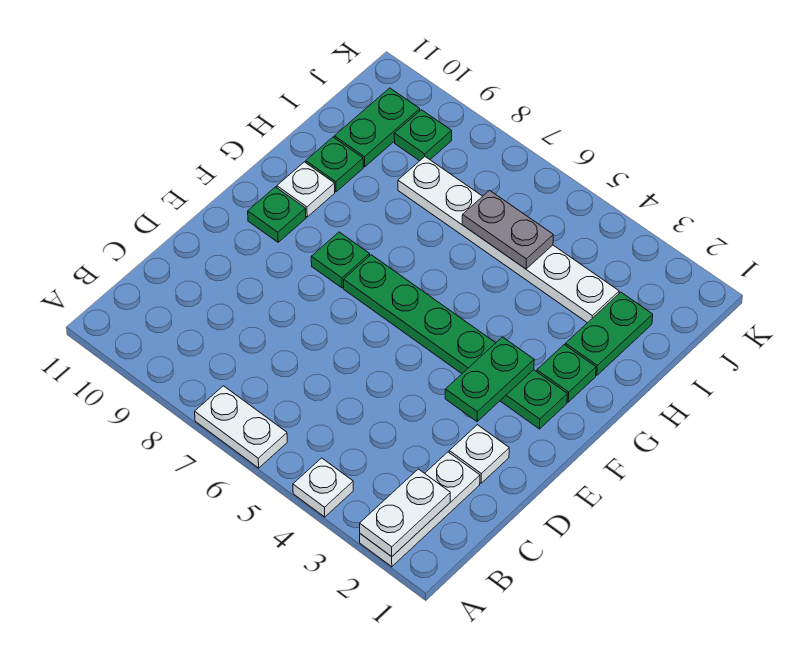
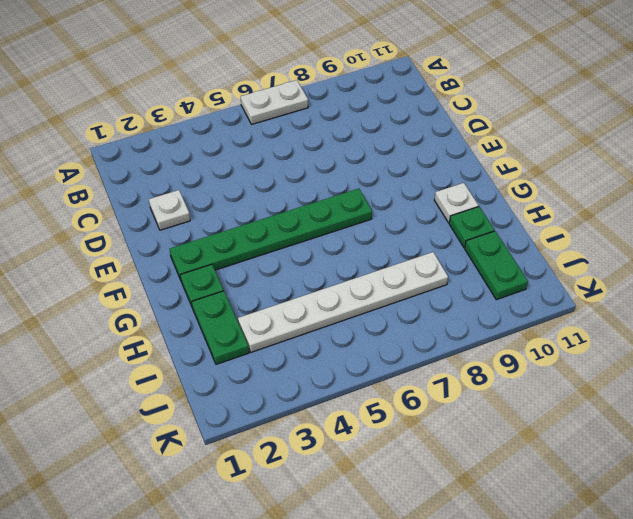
none -> white 1x3 plate [360,452,480,567]
none -> white 1x1 plate [293,458,353,517]
none -> green 1x1 plate [311,232,370,288]

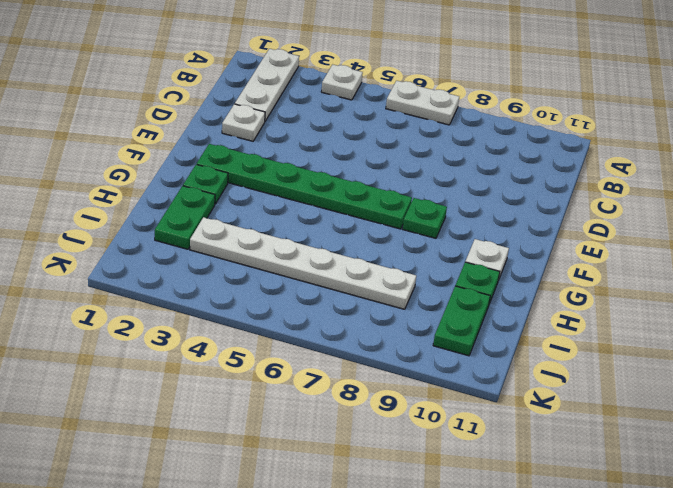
none -> green 1x1 plate [248,187,306,242]
none -> green 1x1 plate [394,110,452,161]
none -> white 1x2 plate [360,469,450,557]

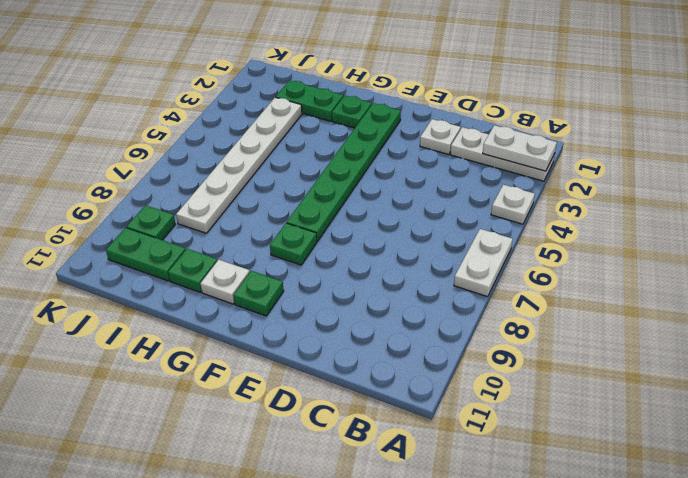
none -> green 1x2 plate [445,337,534,422]
none -> grey 1x2 plate [462,190,553,269]

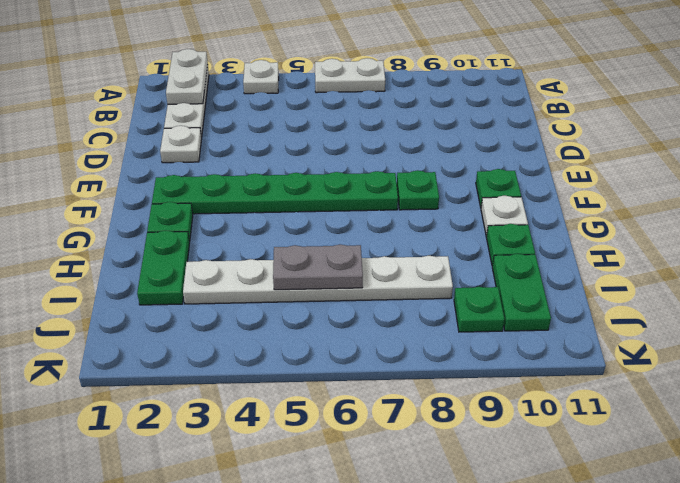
none -> green 1x2 plate [445,337,534,422]

